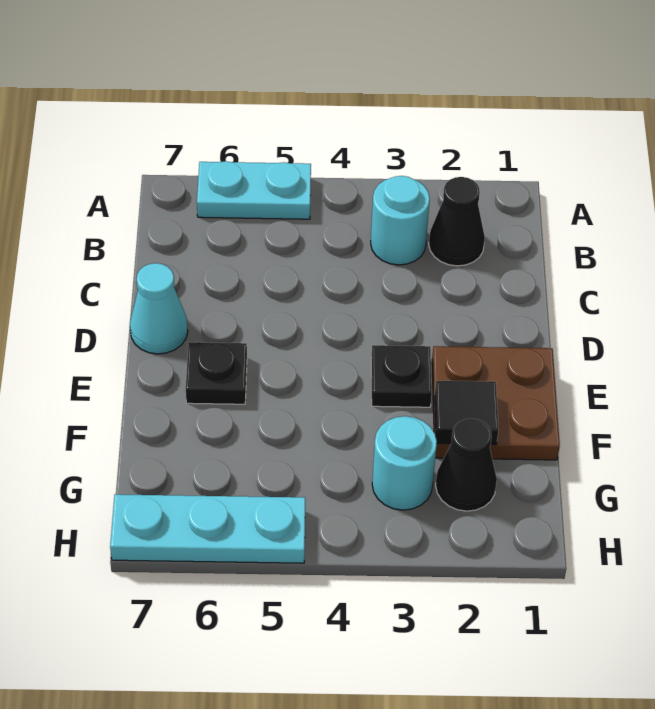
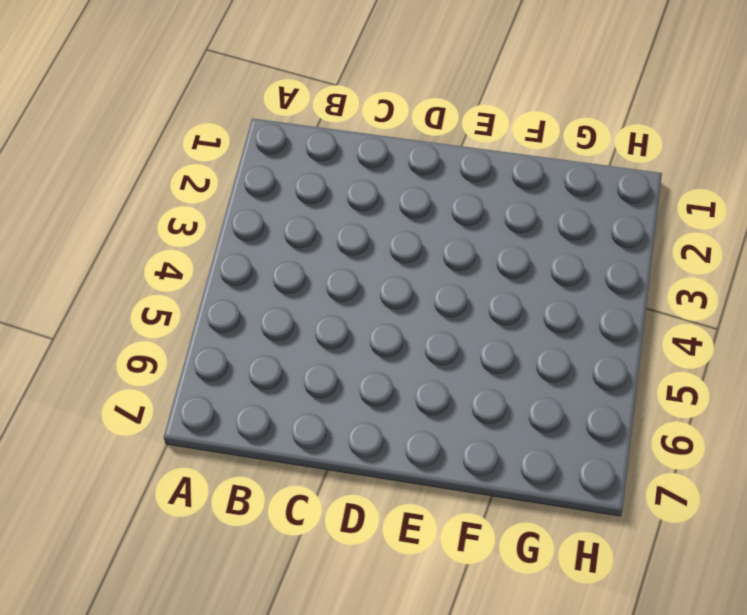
none -> cyan 1x2 plate [197,161,311,219]
none -> black 1x1 cone [429,177,485,266]

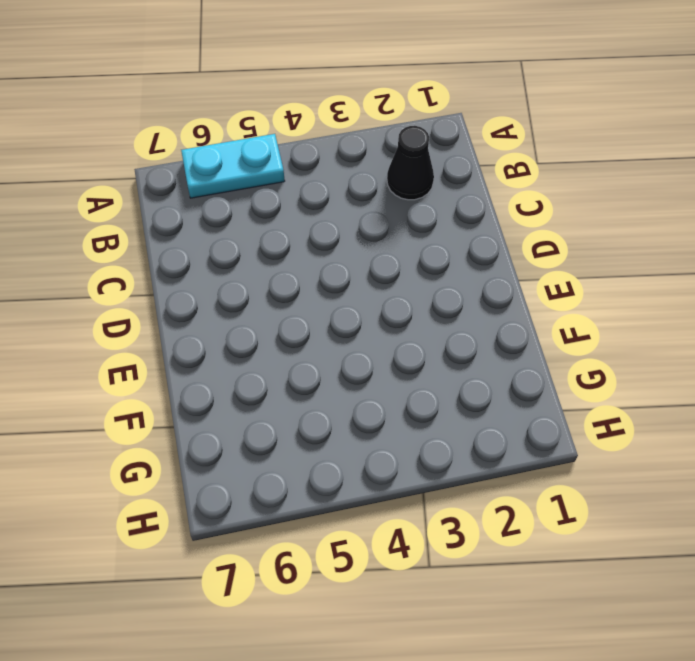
none -> cyan 1x1 round brick [371,176,430,265]
none -> cyan 1x1 cone [130,263,188,354]

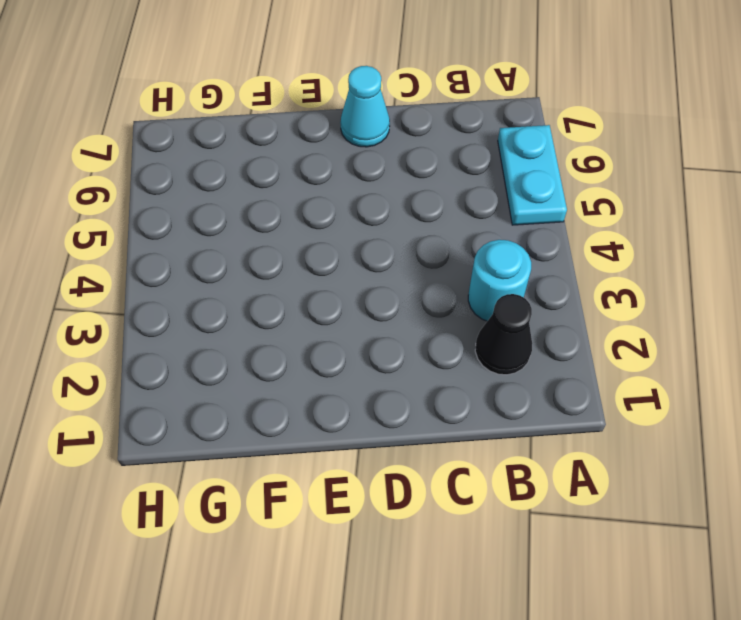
none -> brown 2x2 plate [432,346,560,460]
none -> black 1x1 plate [371,345,432,407]

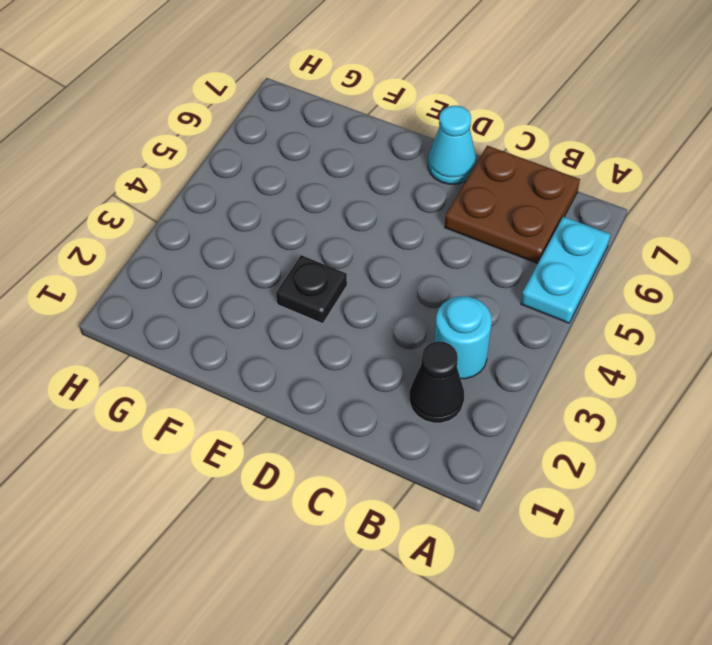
brown 2x2 plate [445,146,580,263] -> brown 2x2 plate moved to [432,346,560,460]
none -> black 1x1 plate [186,342,247,404]
none -> black 1x1 cone [436,418,497,511]

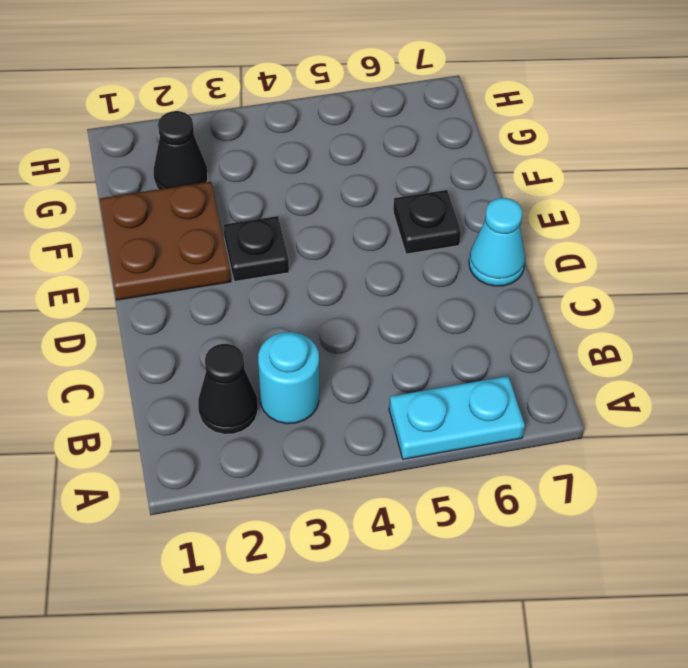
none -> cyan 1x1 round brick [372,416,437,510]
none -> cyan 1x3 plate [110,494,305,563]

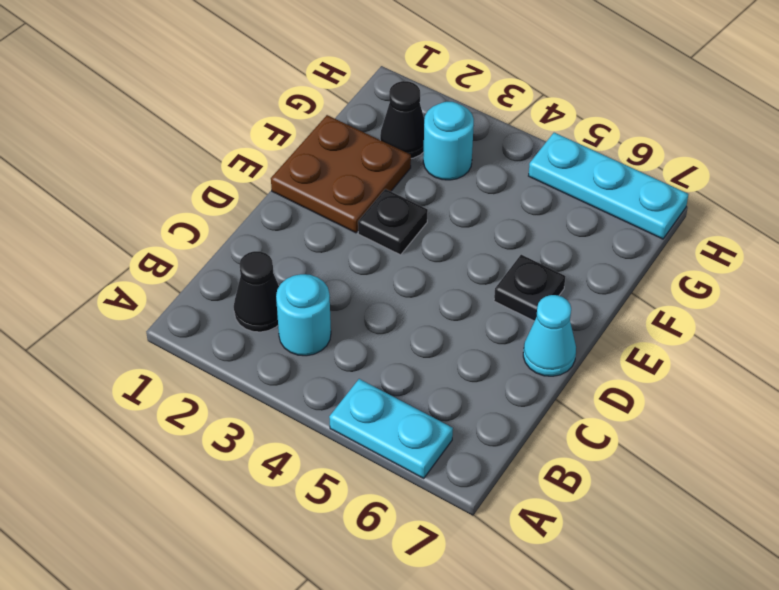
none -> black 1x1 tile [435,381,499,445]

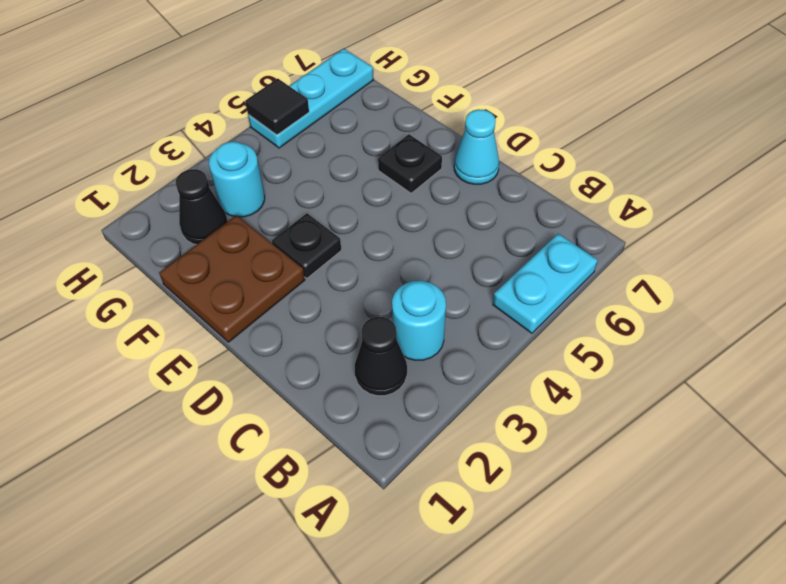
black 1x1 tile [245,79,309,135] -> black 1x1 tile moved to [435,381,499,445]

